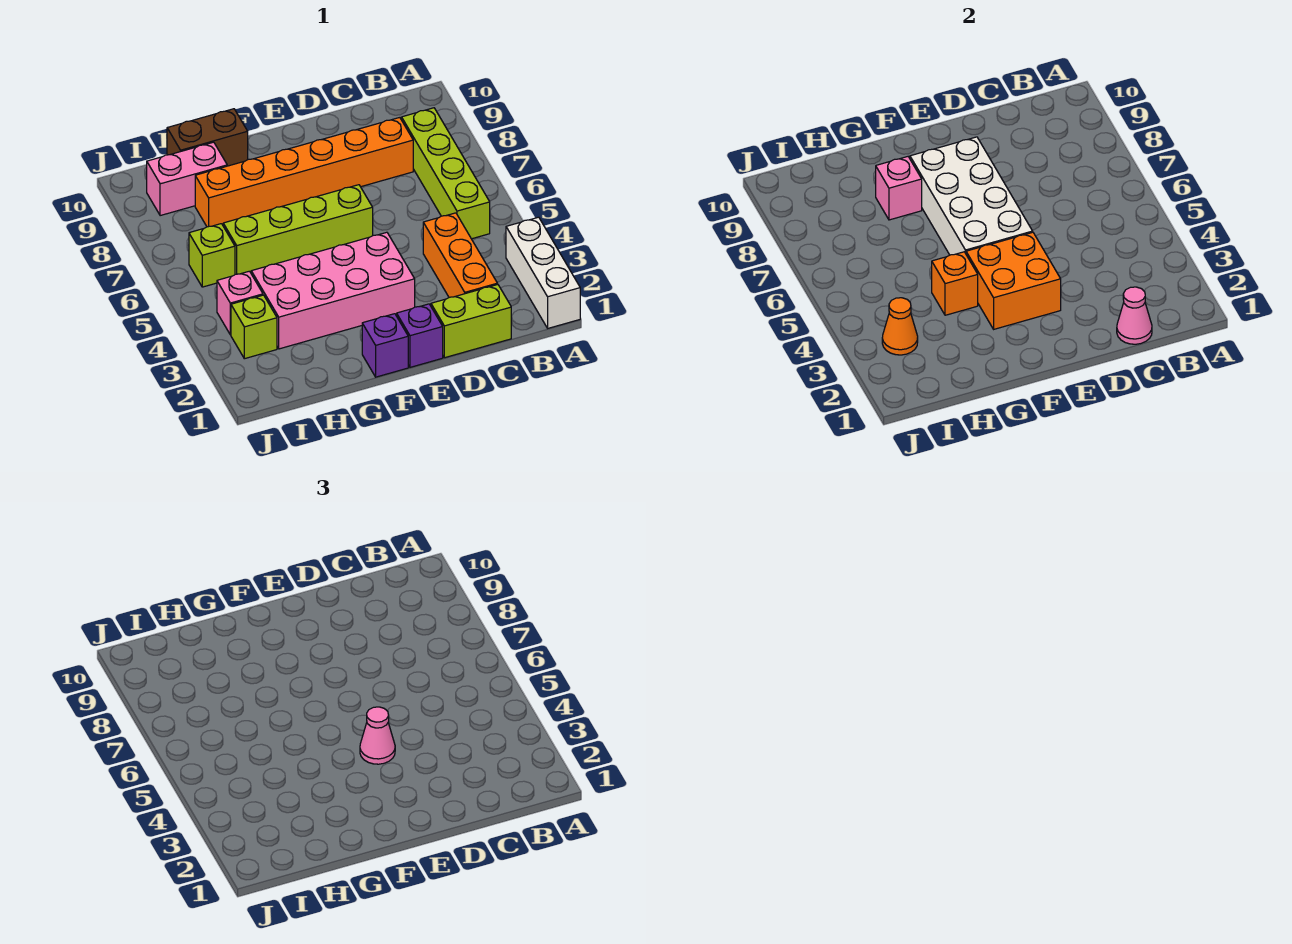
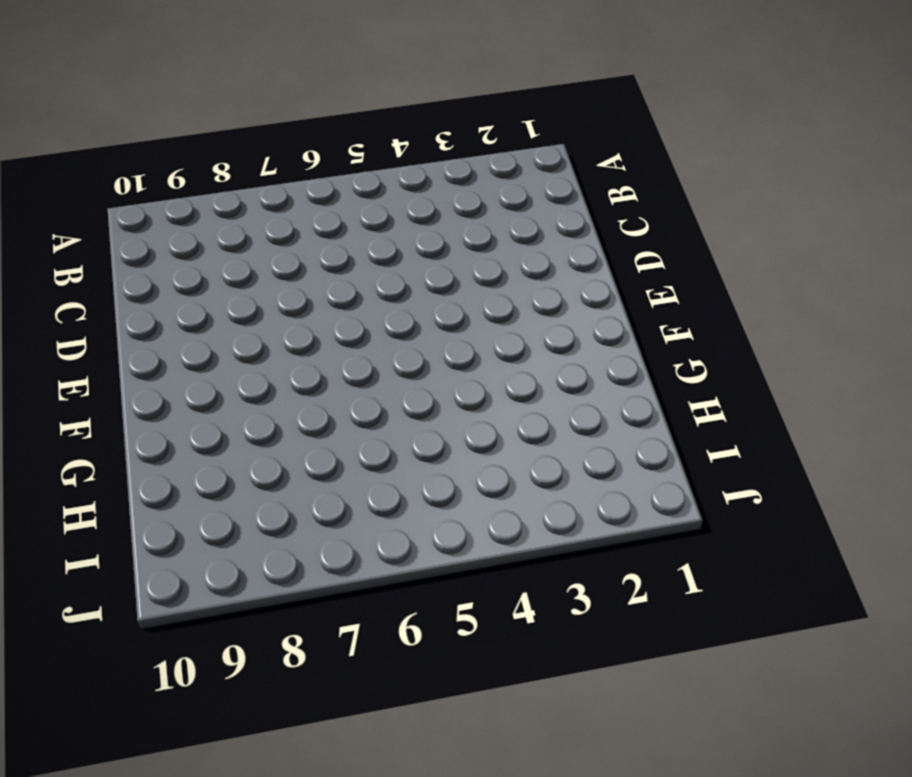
none -> white 1x3 brick [506,217,580,328]
none -> lime 1x4 brick [402,108,490,239]
none -> lime 1x2 brick [431,284,511,358]

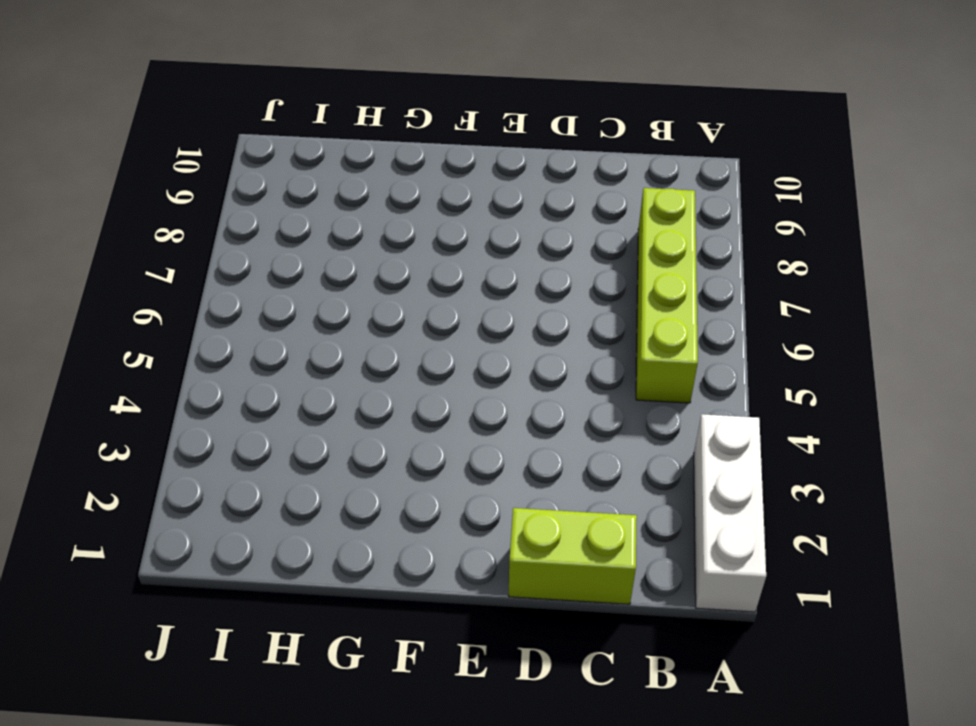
none -> orange 1x3 brick [423,213,497,297]
none -> orange 1x6 brick [195,118,413,227]
none -> purple 1x1 brick [397,304,443,367]

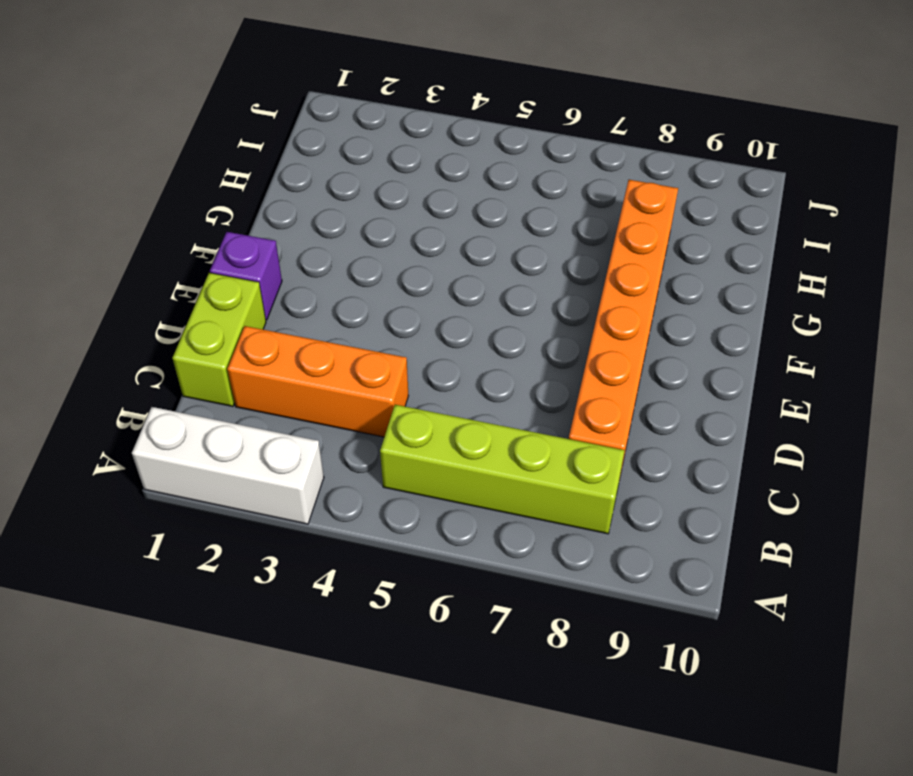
none -> pink 2x4 brick [251,232,415,349]
none -> lime 1x4 brick [223,185,373,274]
none -> purple 1x1 brick [362,314,408,377]

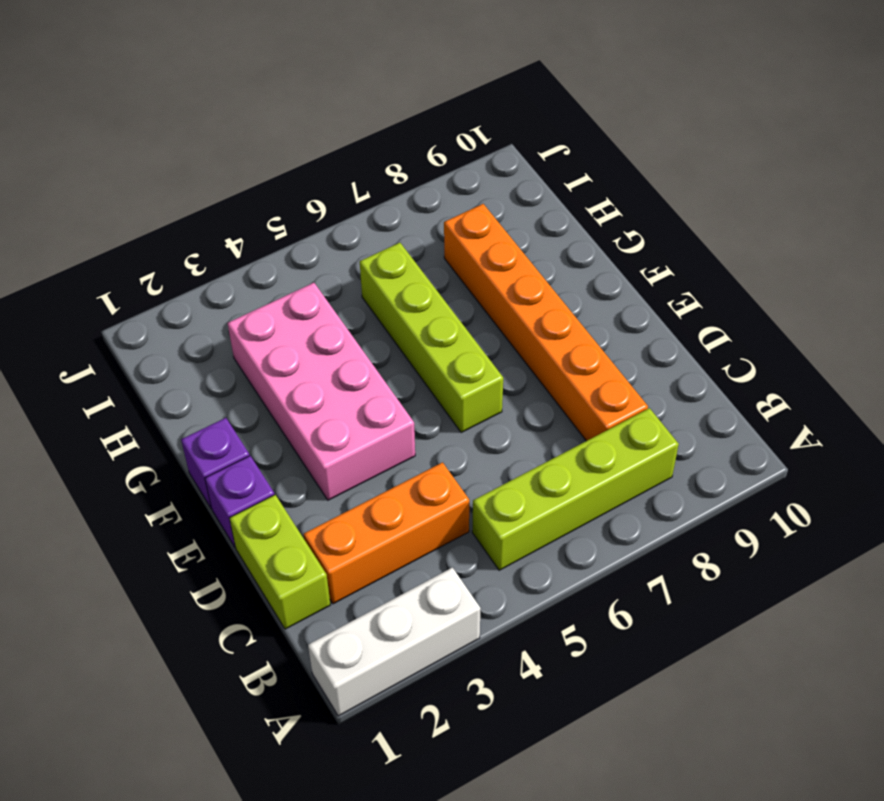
none -> brown 1x2 brick [167,109,248,166]
none -> pink 1x2 brick [147,142,227,216]
none -> lime 1x1 brick [231,295,277,359]

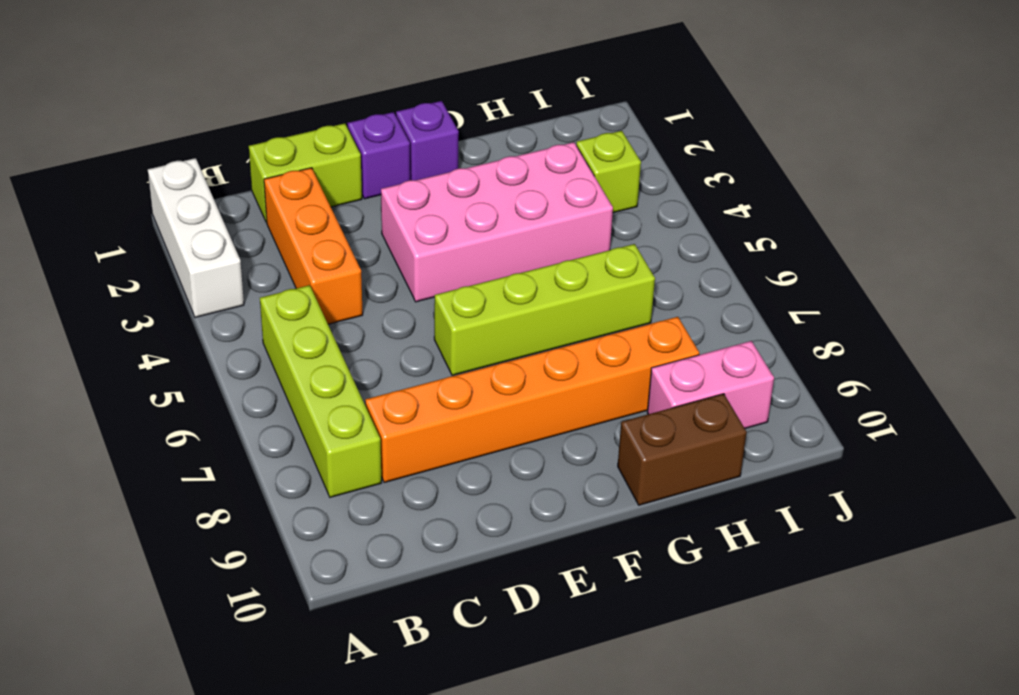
none -> pink 1x1 brick [217,271,263,335]
none -> lime 1x1 brick [189,224,235,287]
none -> pink 1x1 cone [1117,287,1152,344]

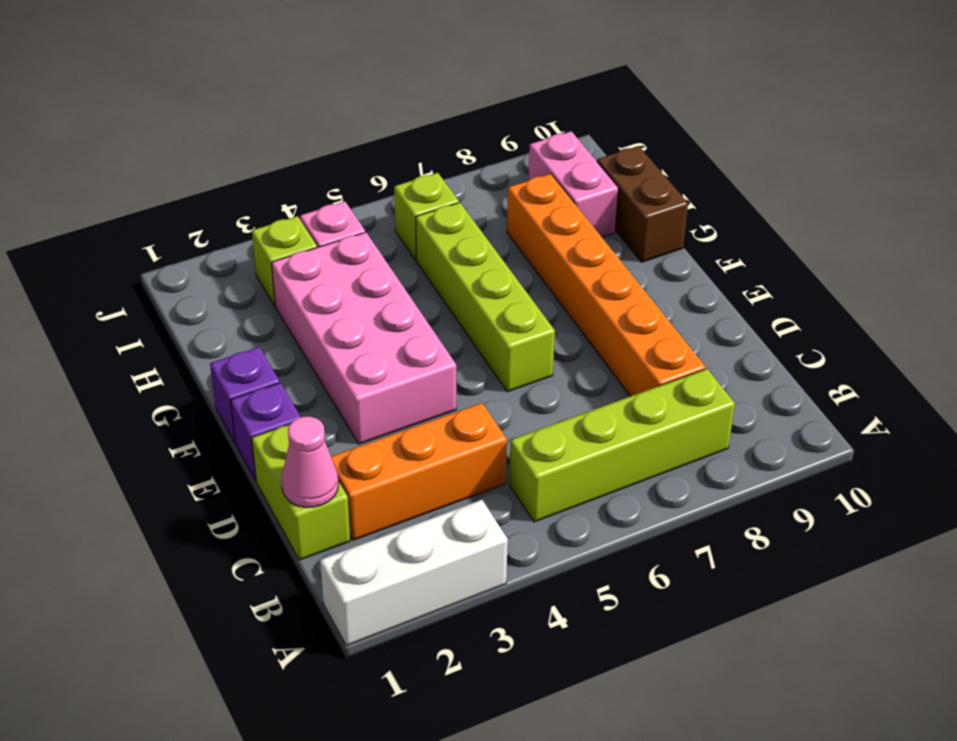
none -> orange 2x2 brick [966,232,1061,329]
none -> white 2x4 brick [910,137,1033,255]
none -> orange 1x1 brick [932,252,978,315]

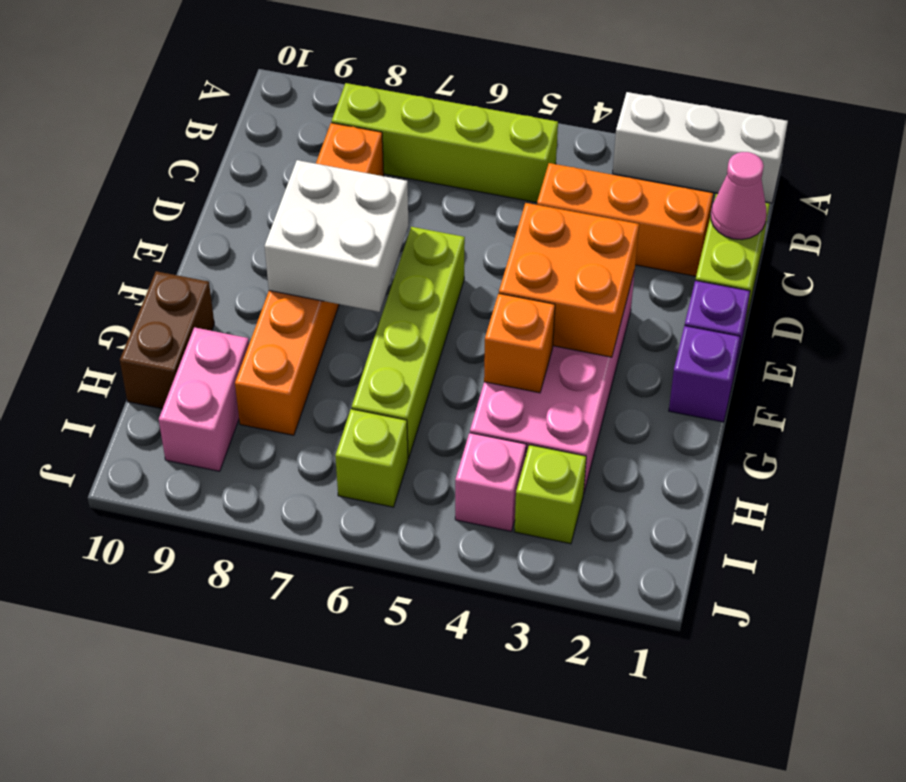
white 2x2 brick [264,160,409,312] -> white 2x4 brick [910,137,1033,255]
none -> pink 1x1 brick [876,157,922,220]
none -> orange 1x1 cone [882,298,918,355]
none -> pink 1x1 cone [360,707,395,764]

